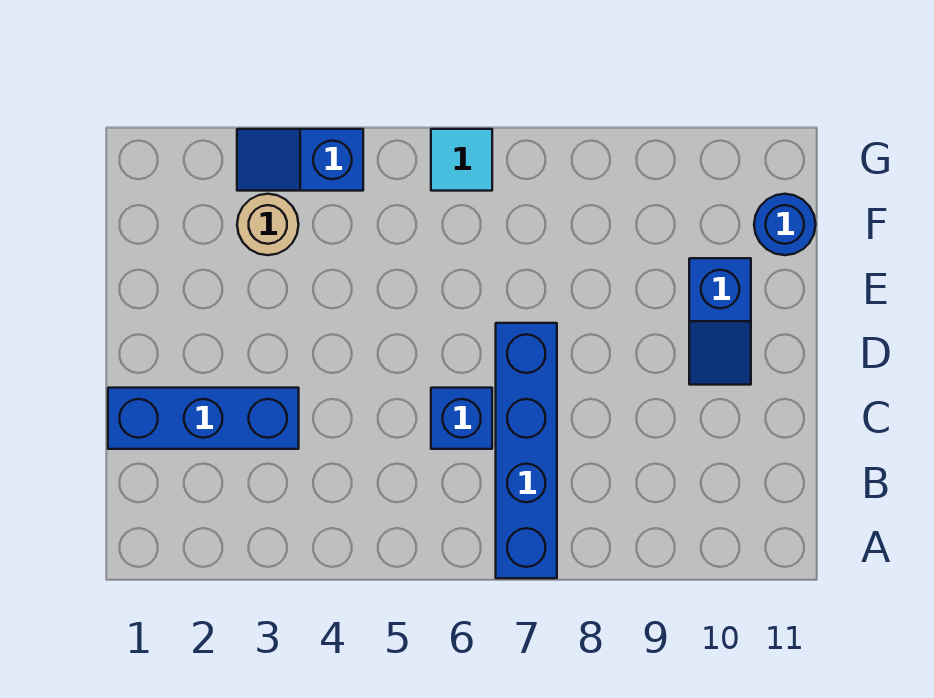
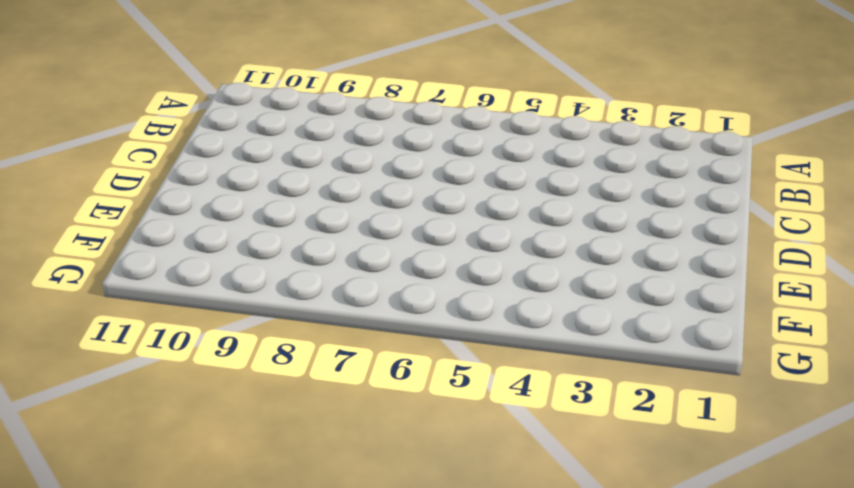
none -> blue 1x4 brick [496,323,557,578]
none -> blue 1x3 brick [108,388,299,449]

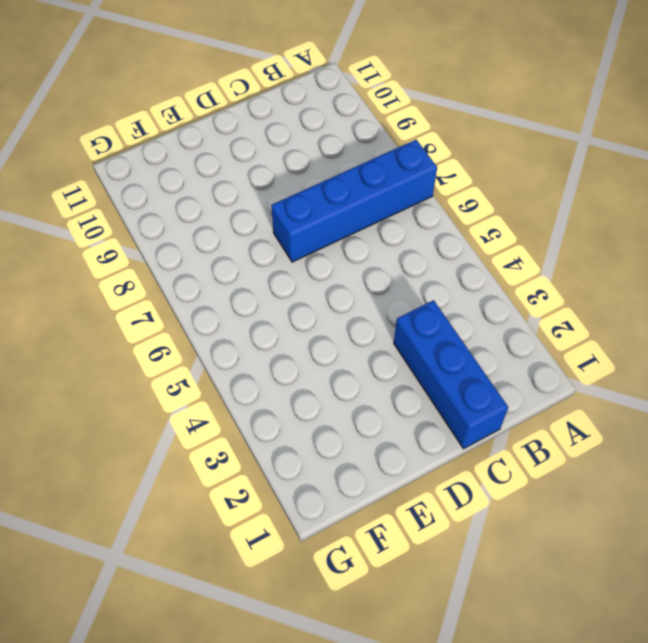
none -> blue 1x1 brick [431,388,492,449]
none -> blue 1x2 slope [689,258,751,385]

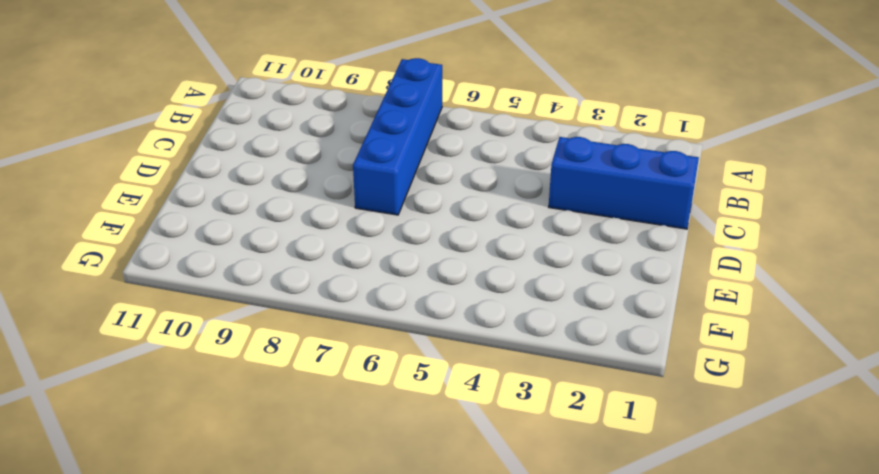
none -> blue 1x1 brick [431,388,492,449]
none -> blue 1x2 slope [689,258,751,385]

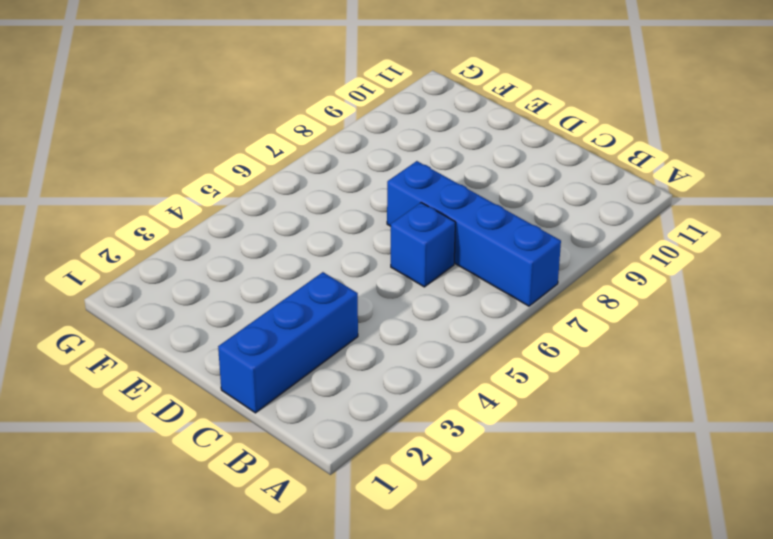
none -> blue 1x2 slope [689,258,751,385]
none -> tan 1x1 round brick [237,194,299,255]

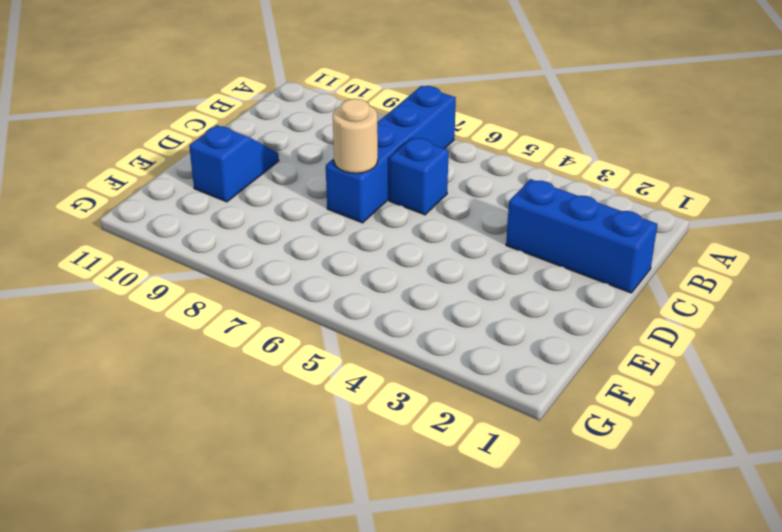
tan 1x1 round brick [333,99,378,173] -> tan 1x1 round brick moved to [237,194,299,255]
none -> blue 1x1 round brick [754,194,816,255]
none -> blue 1x2 slope [237,129,363,191]

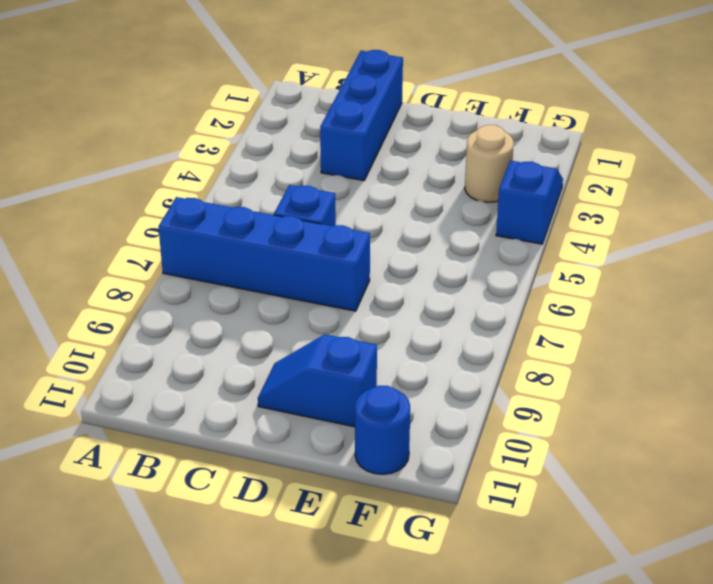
none -> cyan 1x1 tile [431,129,492,191]

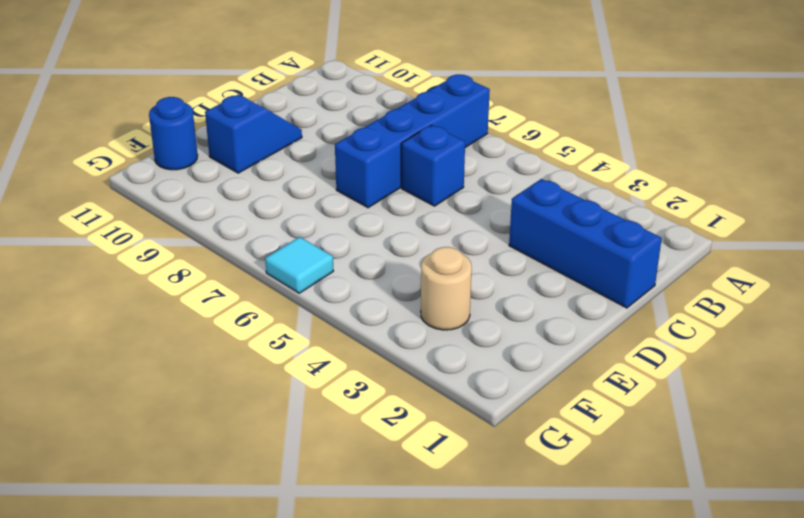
none -> blue 1x2 slope [237,129,363,191]

